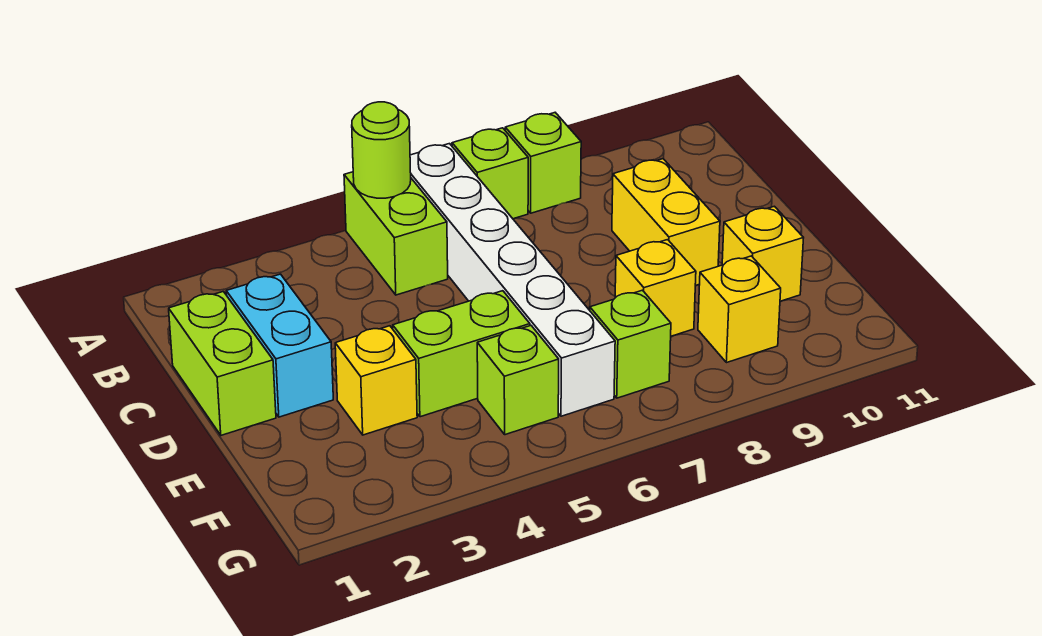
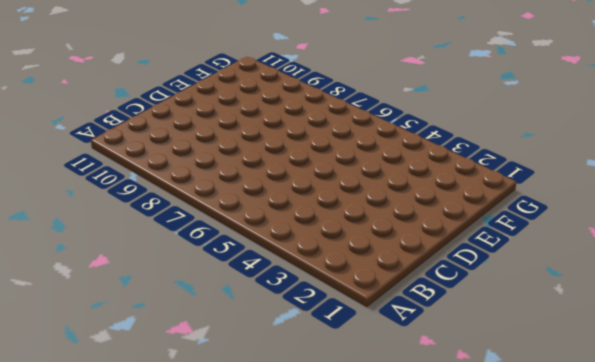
none -> lime 1x2 brick [344,172,448,295]
none -> white 1x6 brick [410,144,615,416]
none -> lime 1x1 brick [452,128,528,219]

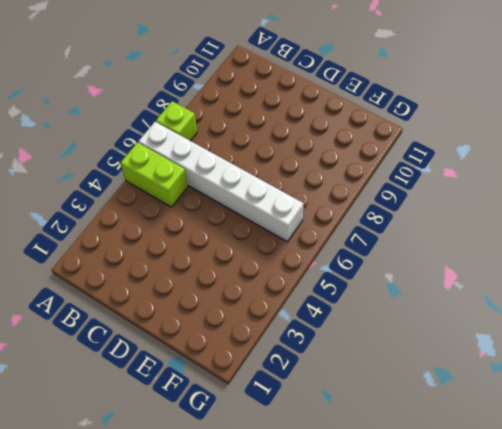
none -> lime 1x1 brick [505,113,581,213]
none -> lime 1x2 brick [169,291,276,435]
none -> cyan 1x2 brick [226,274,333,417]

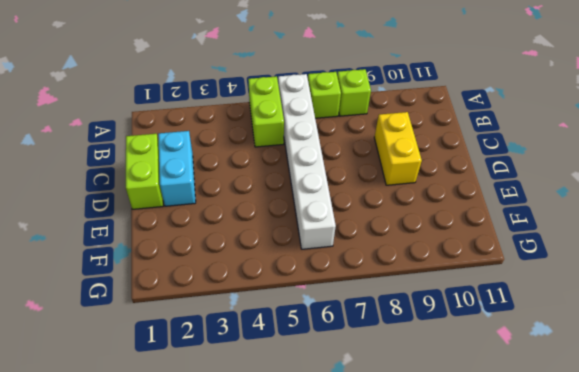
none -> yellow 1x1 brick [335,326,417,435]
none -> lime 1x2 brick [393,291,530,417]
none -> yellow 1x1 brick [615,240,696,336]

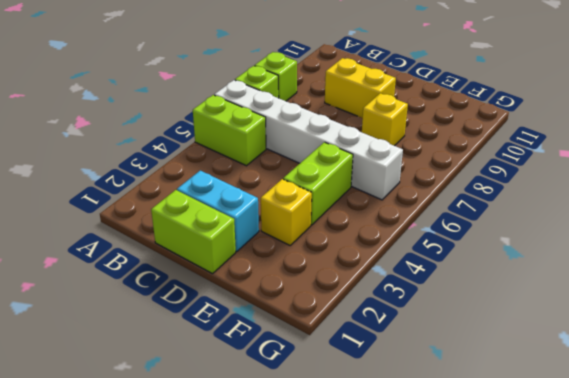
none -> yellow 1x1 brick [722,206,803,301]
none -> lime 1x1 brick [477,326,559,435]
none -> lime 1x1 brick [590,290,671,398]

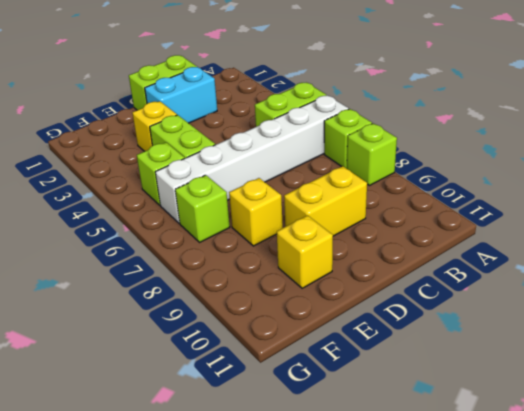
none -> yellow 1x1 brick [698,256,781,363]
none -> lime 1x1 round brick [352,102,411,198]

